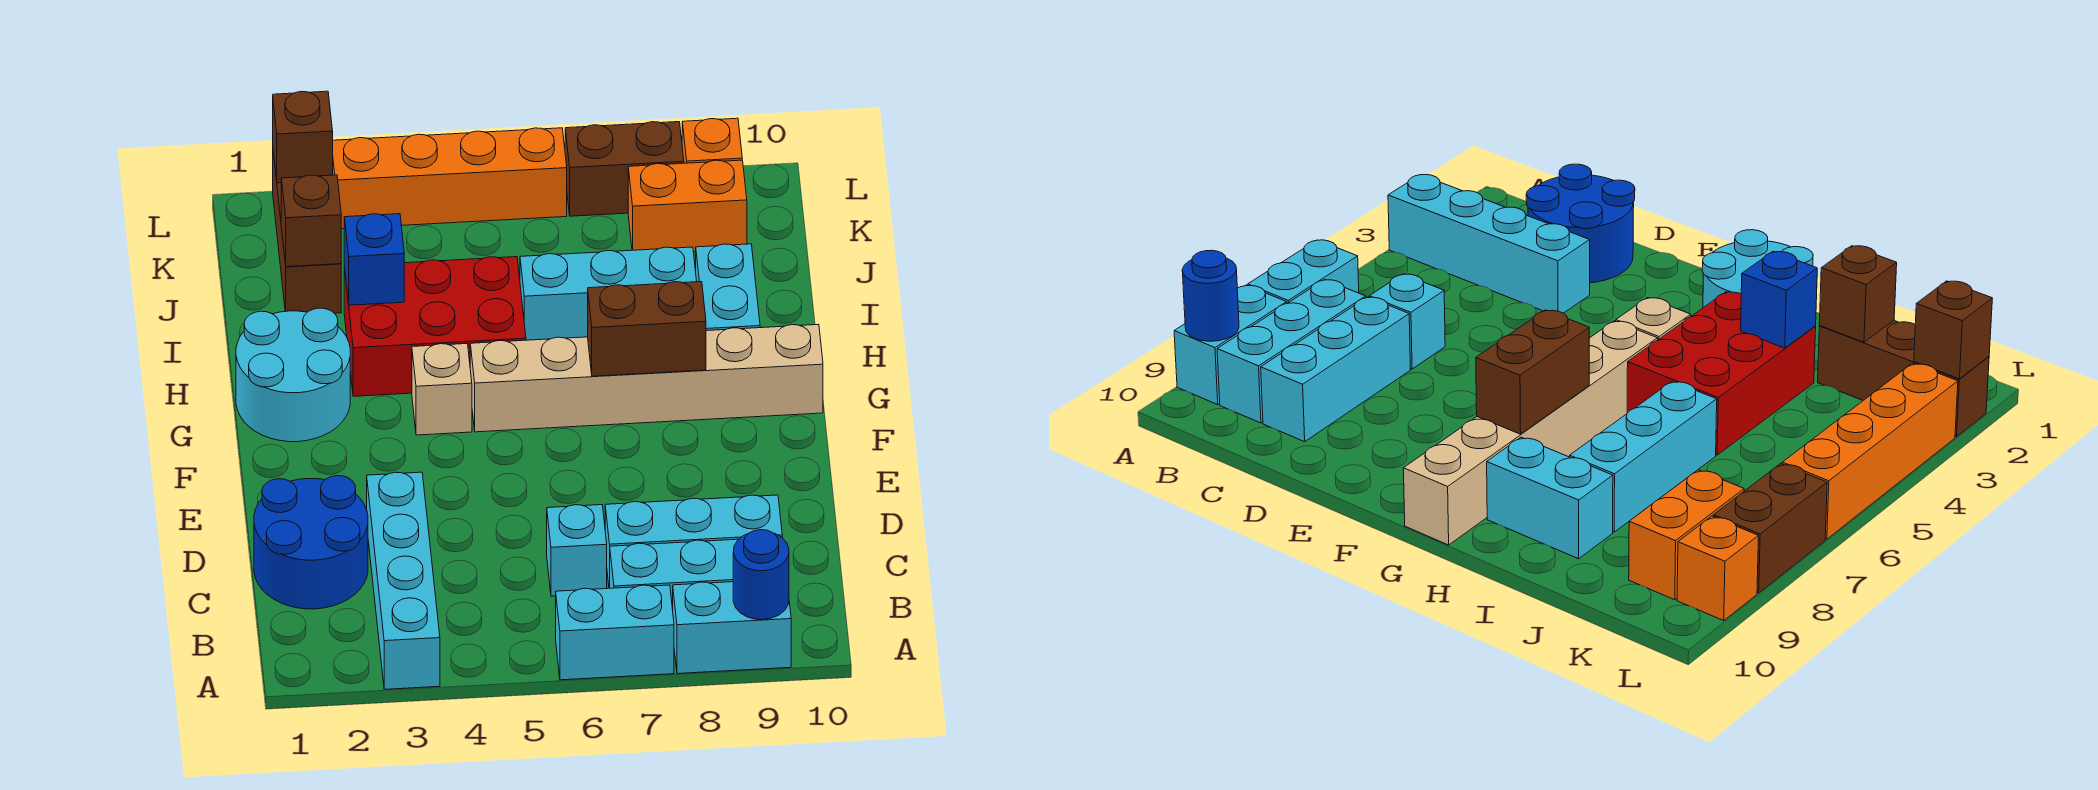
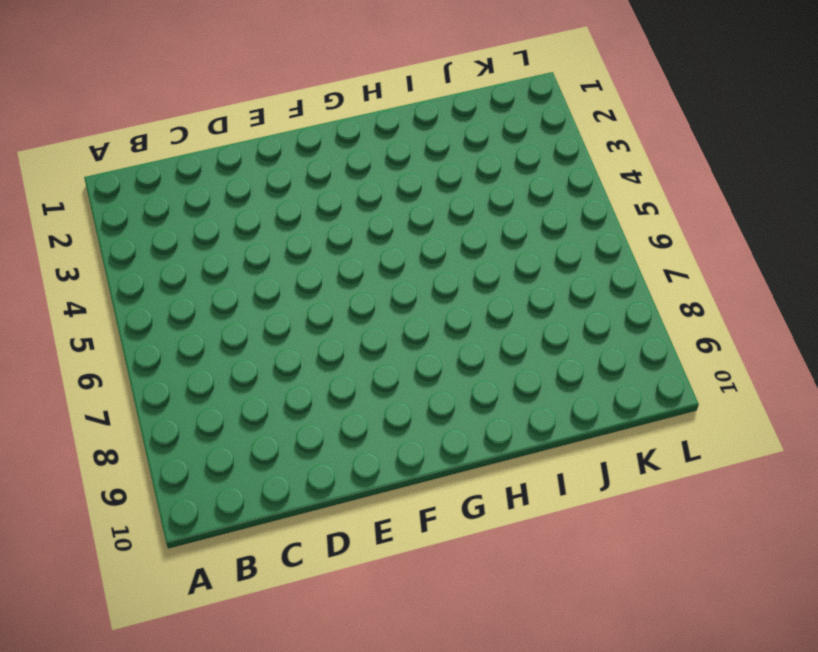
none -> cyan 1x4 brick [367,472,440,689]
none -> cyan 1x2 brick [556,585,674,680]
none -> cyan 1x2 brick [673,582,791,674]

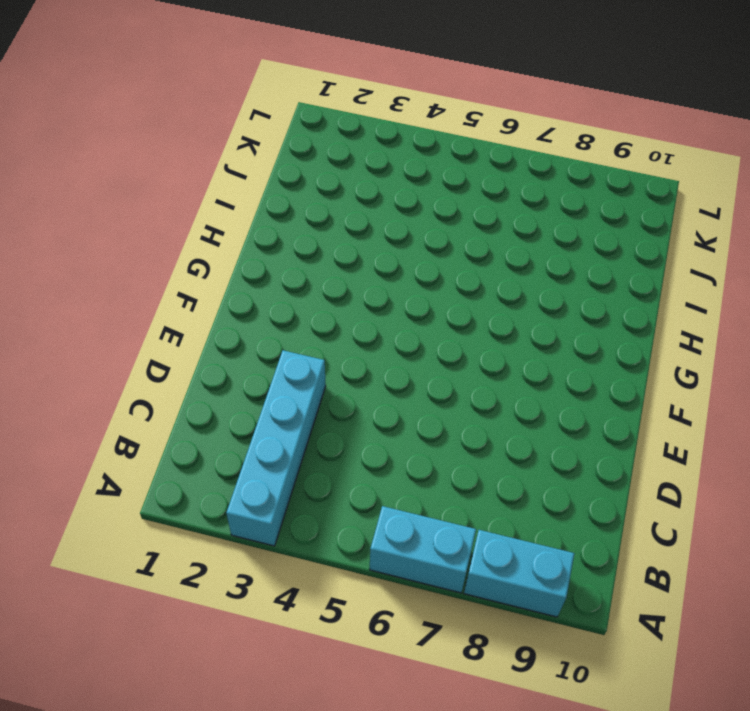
none -> cyan 1x3 brick [610,537,783,609]
none -> blue 2x2 round brick [254,476,368,609]
none -> cyan 1x1 brick [547,505,607,596]

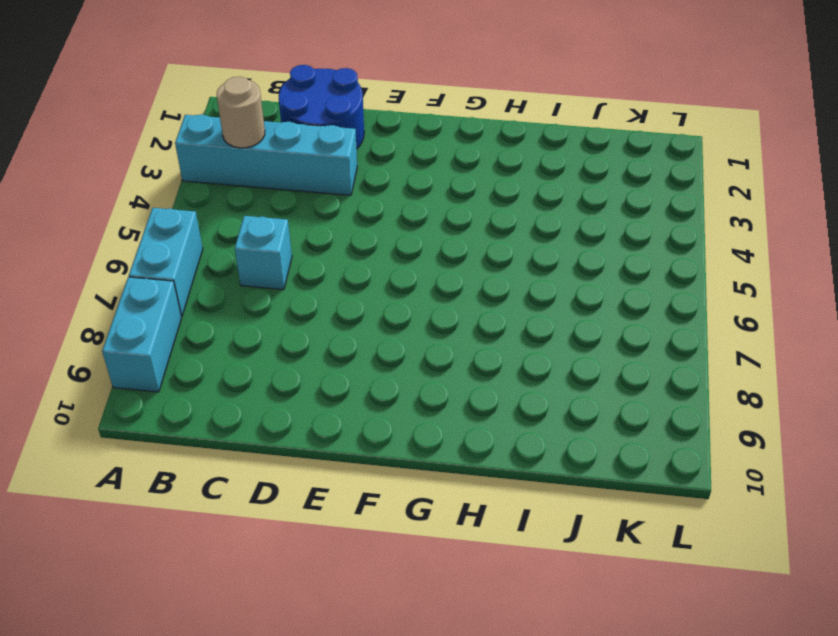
tan 1x1 round brick [217,77,265,148] -> none
none -> cyan 1x3 brick [610,537,783,609]
none -> cyan 1x3 brick [605,495,782,588]
none -> cyan 2x2 round brick [236,308,350,442]

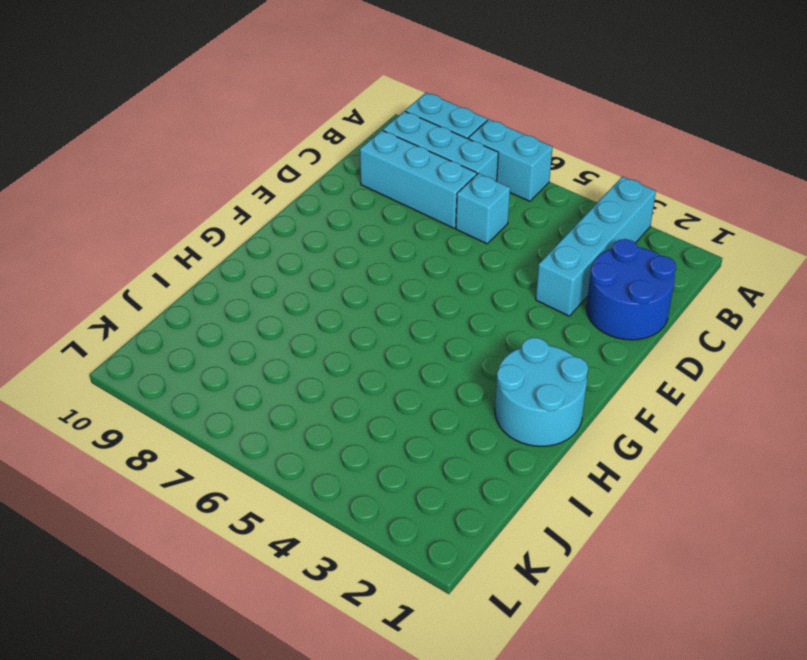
none -> tan 1x1 brick [412,344,472,435]
none -> tan 1x6 brick [470,324,823,432]
none -> red 2x3 brick [344,257,526,396]

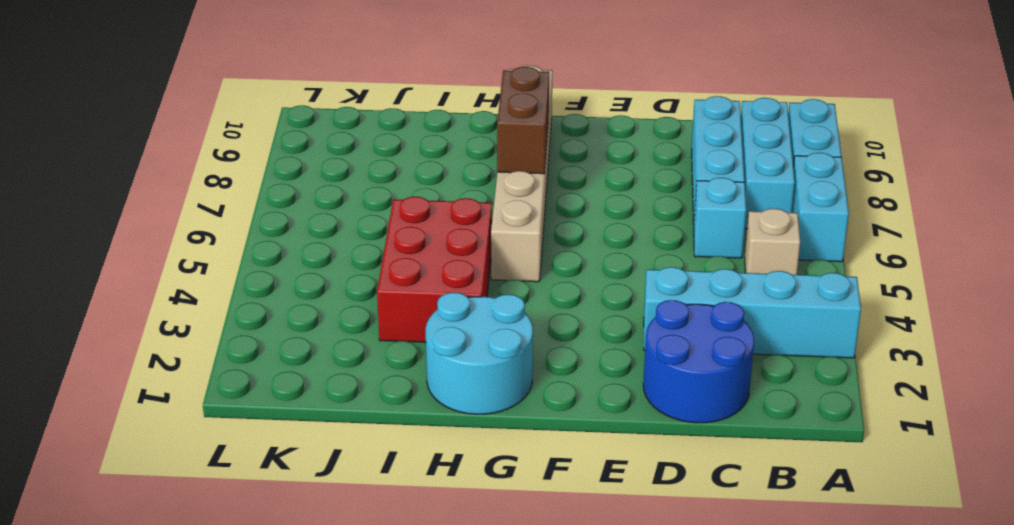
tan 1x1 brick [745,209,800,275] -> tan 1x1 brick moved to [412,344,472,435]
none -> cyan 1x2 brick [696,244,760,331]
none -> cyan 1x3 brick [520,247,697,340]
none -> brown 1x3 brick [273,152,341,313]

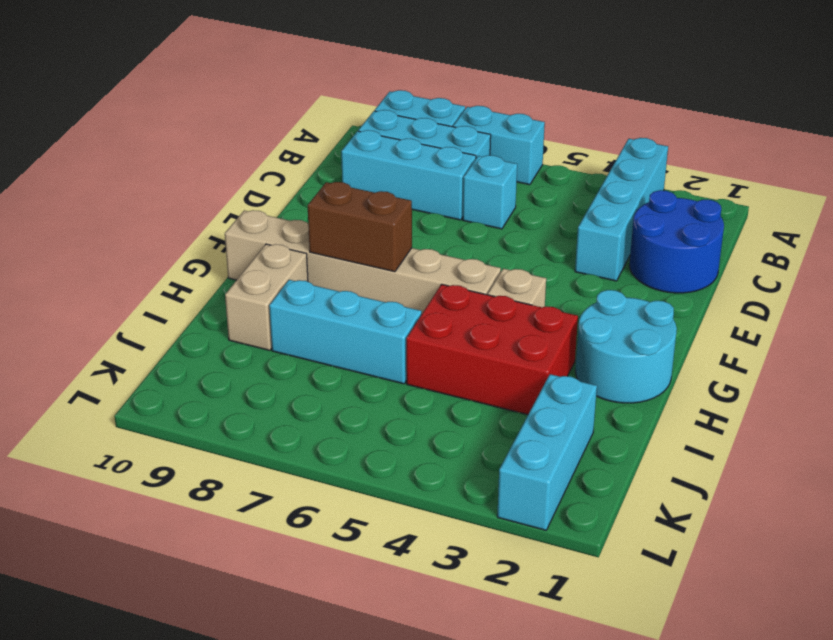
tan 1x2 brick [225,244,308,350] -> cyan 1x2 brick [696,244,760,331]
cyan 1x3 brick [497,374,597,530] -> brown 1x3 brick [273,152,341,313]
none -> orange 1x2 brick [628,160,747,252]
none -> orange 1x4 brick [333,128,567,229]
none -> brown 1x2 brick [565,122,684,216]

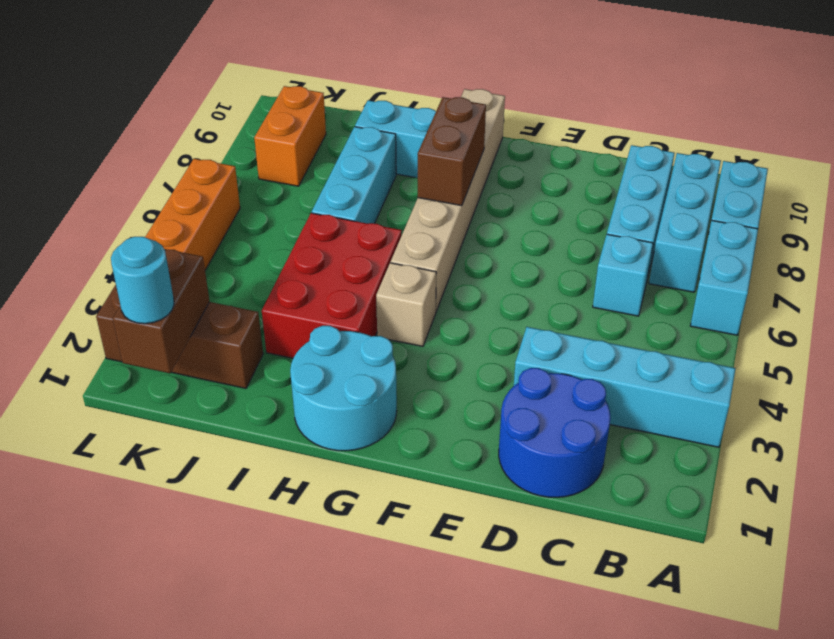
brown 1x2 brick [113,249,210,373] -> brown 1x2 brick moved to [565,122,684,216]
cyan 1x1 round brick [111,237,174,324] -> none
none -> orange 1x1 brick [682,118,742,163]
none -> blue 1x1 round brick [733,530,789,620]
none -> blue 1x1 brick [344,214,404,305]

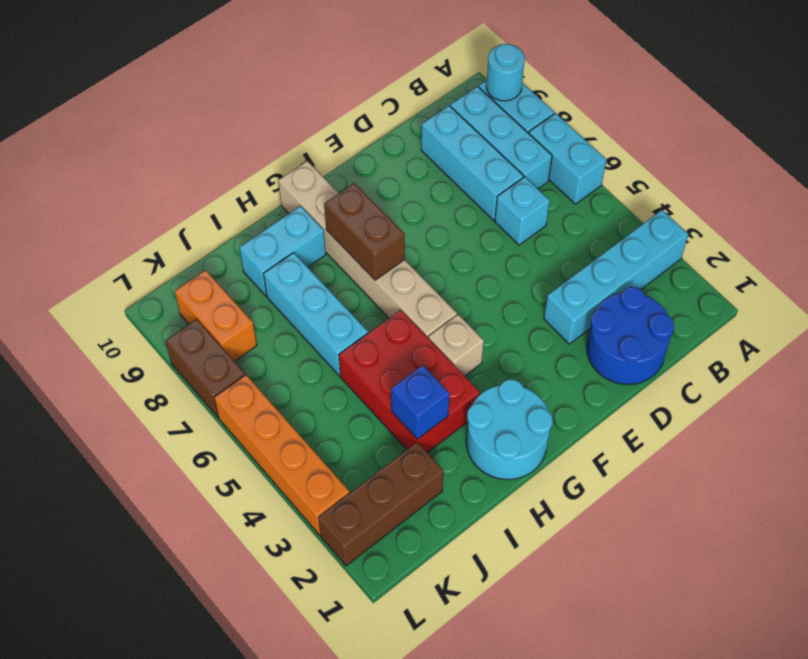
cyan 1x1 round brick [486,44,525,101] -> blue 1x1 round brick [733,530,789,620]
none -> orange 1x1 brick [682,118,742,163]
none -> brown 1x1 brick [281,175,341,267]
none -> brown 1x1 brick [273,91,333,183]

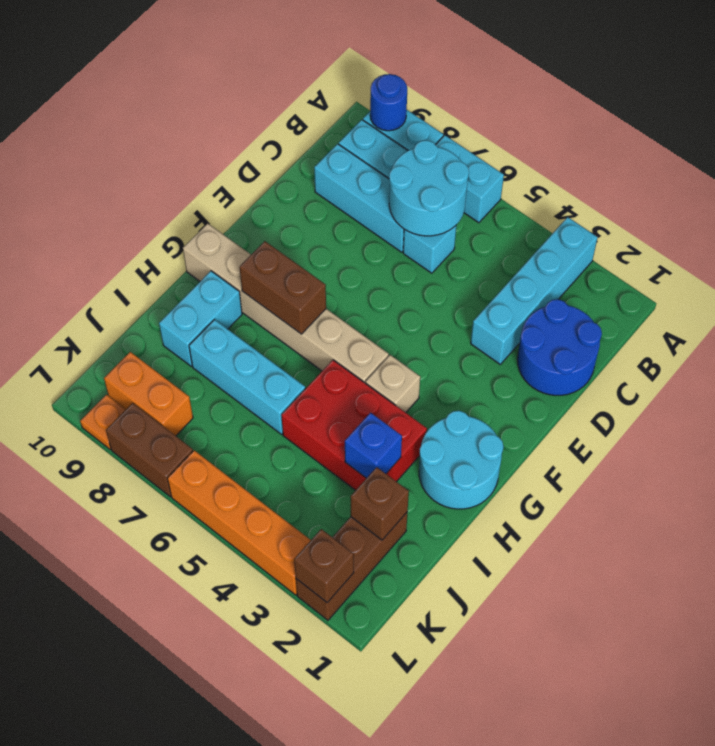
cyan 2x2 round brick [389,140,469,236] -> none
orange 1x1 plate [80,395,126,450] -> orange 1x1 brick [682,118,742,163]

